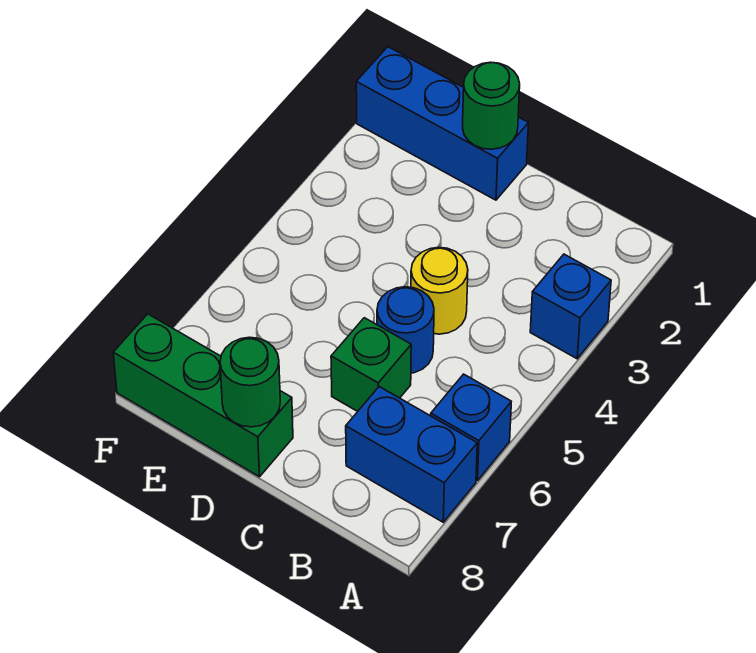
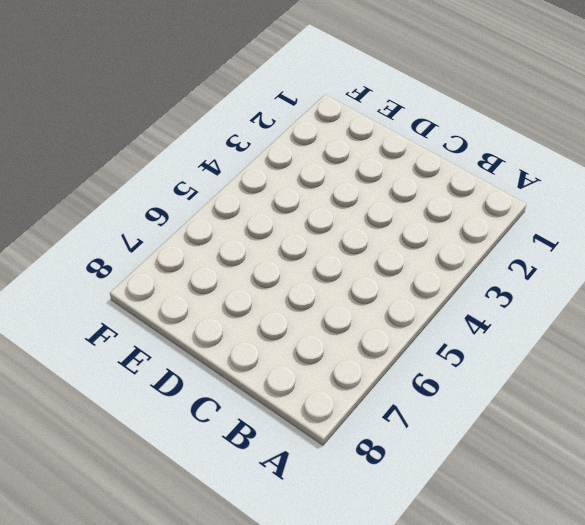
none -> blue 1x1 brick [530,254,611,359]
none -> blue 1x1 brick [431,374,511,481]

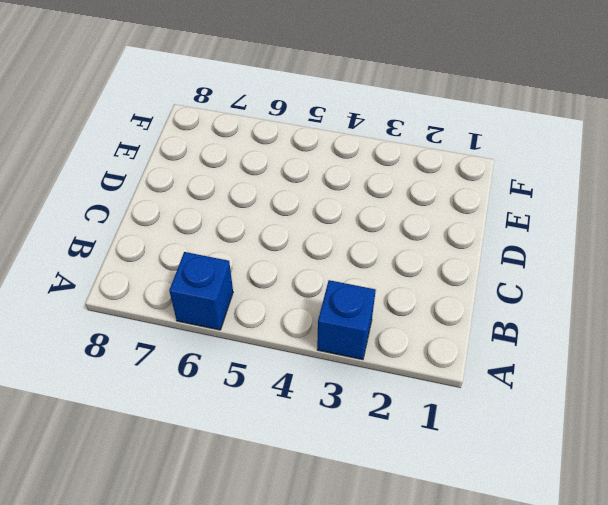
none -> blue 1x2 brick [346,387,477,522]
none -> yellow 1x1 round brick [411,247,468,334]

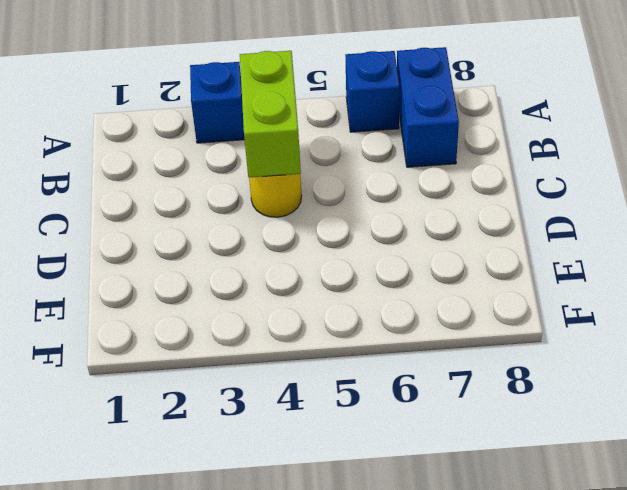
lime 1x2 brick [240,51,301,177] -> none
none -> blue 1x1 round brick [377,287,434,373]
none -> green 1x1 brick [331,318,411,412]

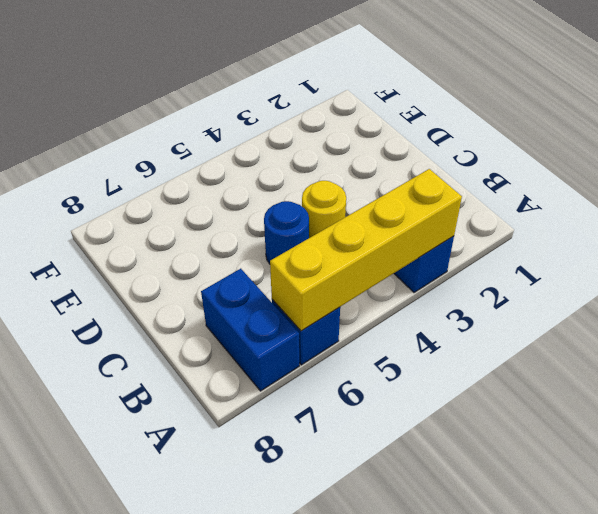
yellow 1x4 brick [270,169,462,331] -> none
none -> green 1x1 brick [331,318,411,412]
none -> blue 1x3 brick [356,47,528,200]

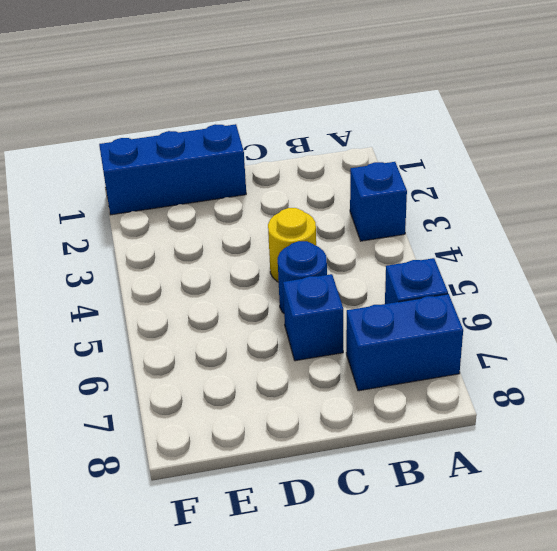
blue 1x1 brick [283,274,343,361] -> green 1x1 brick [331,318,411,412]
none -> green 1x3 brick [113,314,293,477]
none -> green 1x1 round brick [462,62,520,149]

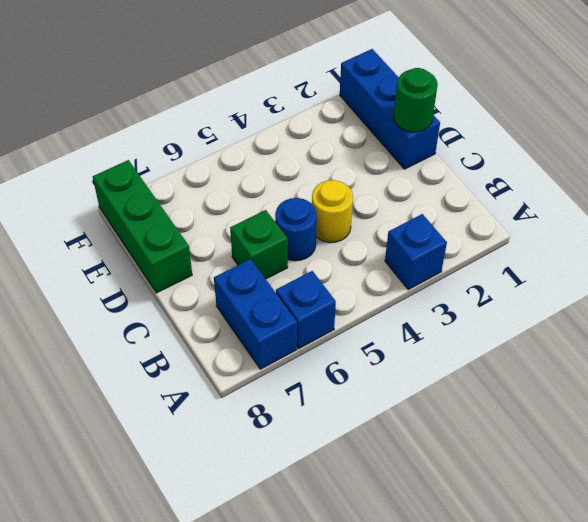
none -> green 1x1 round brick [220,337,280,427]

